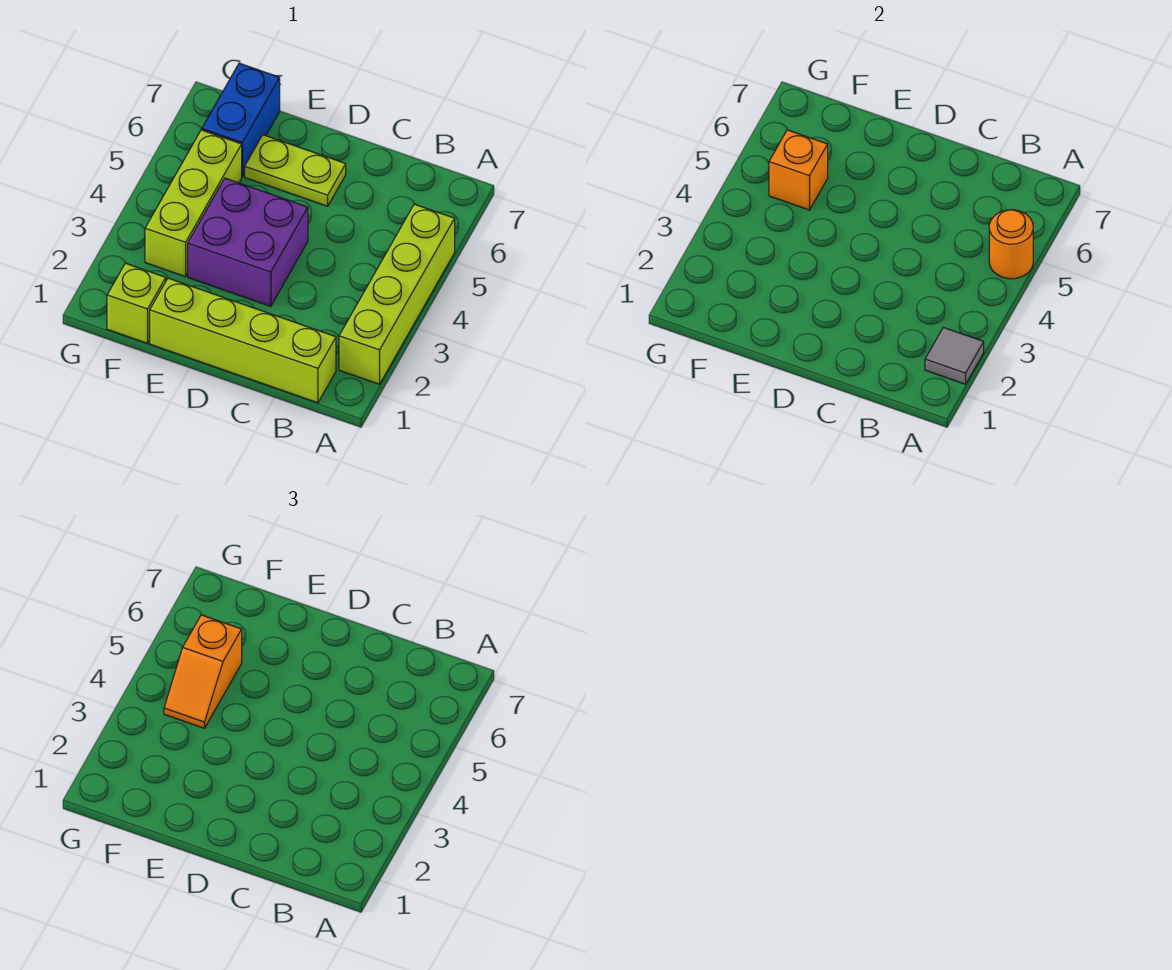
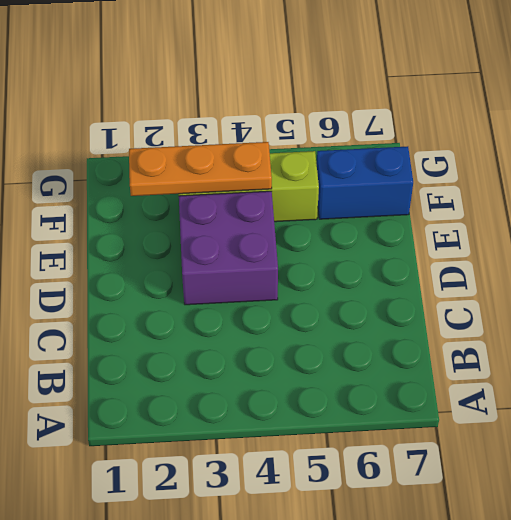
orange 1x3 plate [129,142,272,196] -> none
none -> lime 1x4 brick [339,204,455,384]
none -> lime 1x4 brick [150,278,336,403]

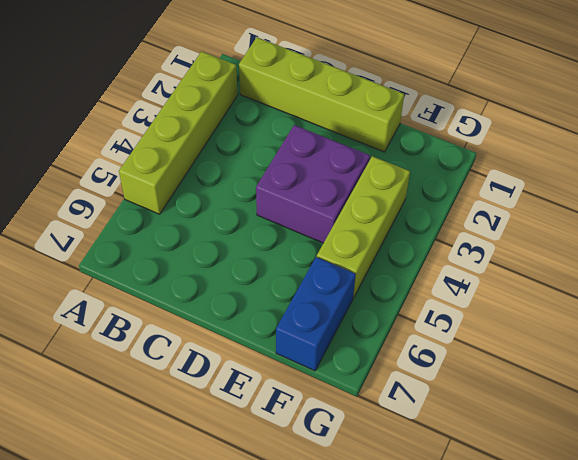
none -> lime 1x2 plate [245,135,346,206]
none -> lime 1x1 brick [107,263,166,343]

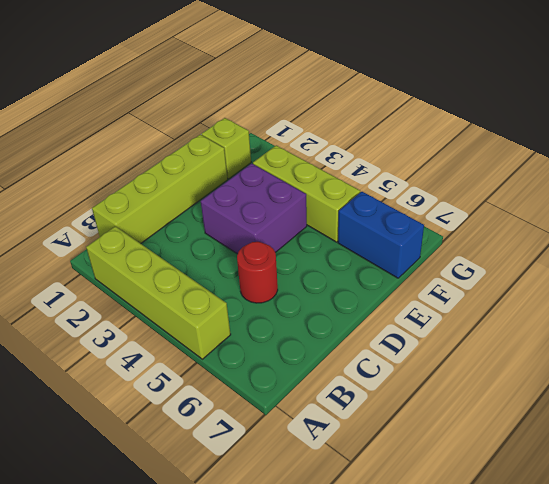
red 1x1 round brick [237,242,278,303] -> none
none -> lime 1x2 plate [245,135,346,206]
none -> grey 1x1 tile [925,327,984,384]

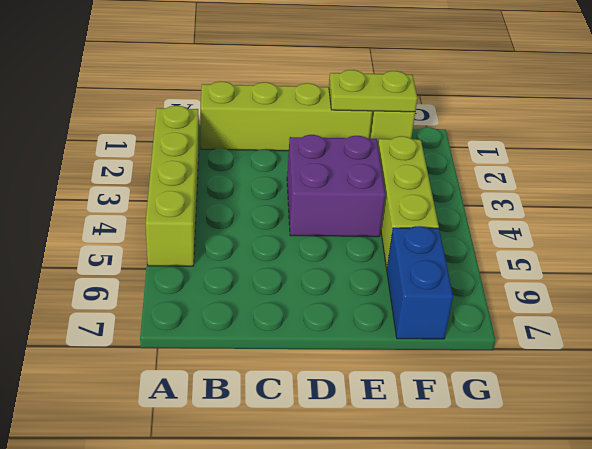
lime 1x2 plate [329,70,417,112] -> lime 1x2 plate moved to [245,135,346,206]
none -> grey 1x1 tile [925,327,984,384]
none -> orange 1x1 round brick [989,210,1033,279]

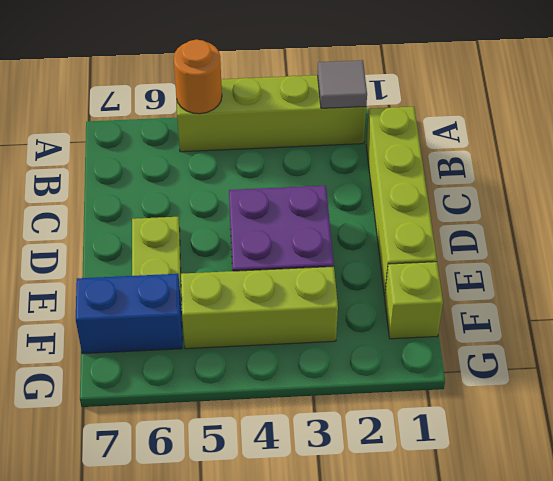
none -> orange 1x1 brick [769,130,828,210]
none -> orange 1x2 slope [164,615,242,728]

